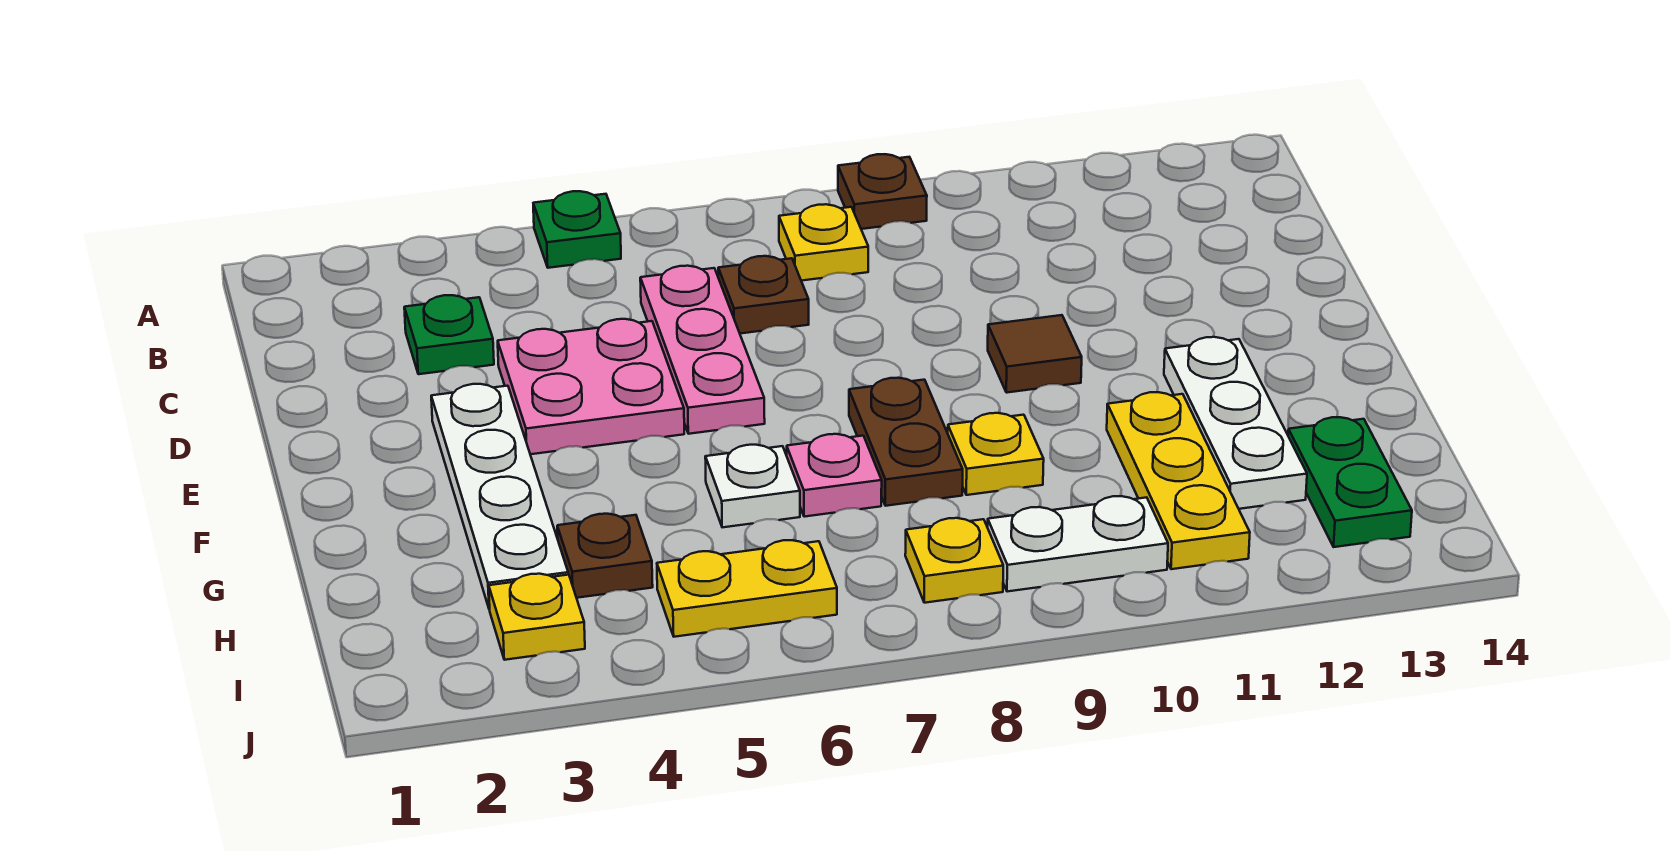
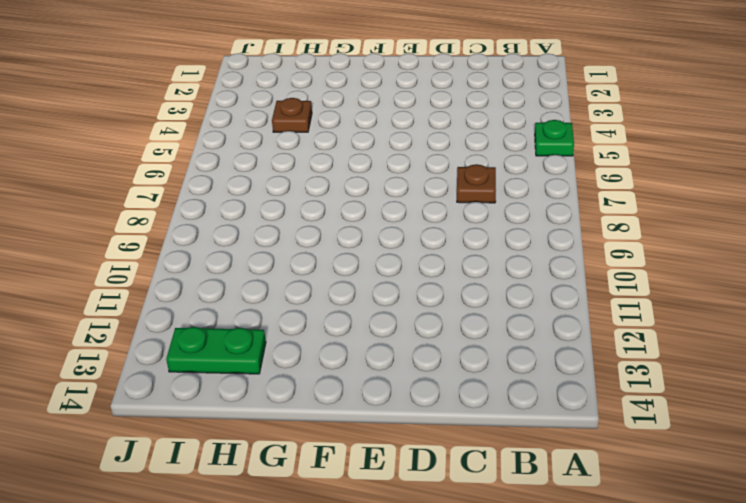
none -> brown 1x1 plate [838,154,927,229]
none -> yellow 1x1 plate [779,204,868,281]
none -> green 1x1 plate [404,295,494,374]

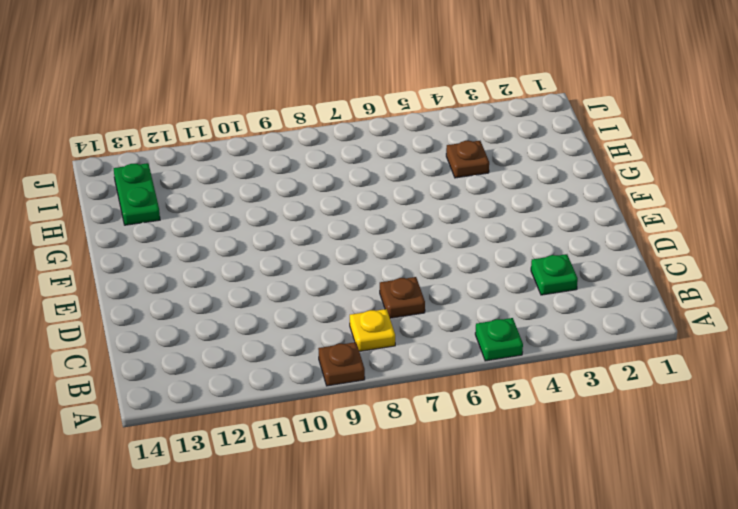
none -> pink 1x3 plate [640,266,765,434]
none -> pink 2x2 plate [498,319,684,454]
none -> white 1x4 plate [431,384,568,610]

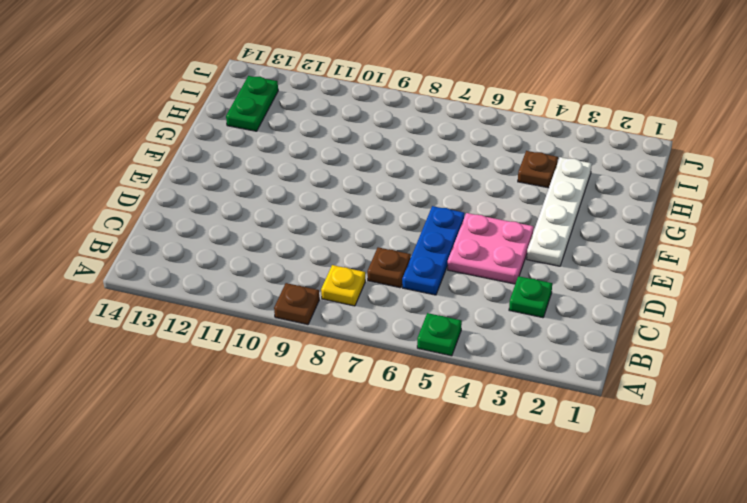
blue 1x3 plate [402,206,465,295] -> pink 1x3 plate [640,266,765,434]
none -> brown 1x1 tile [988,315,1082,393]
none -> brown 1x2 plate [849,378,963,506]
none -> white 1x3 plate [1164,337,1307,509]

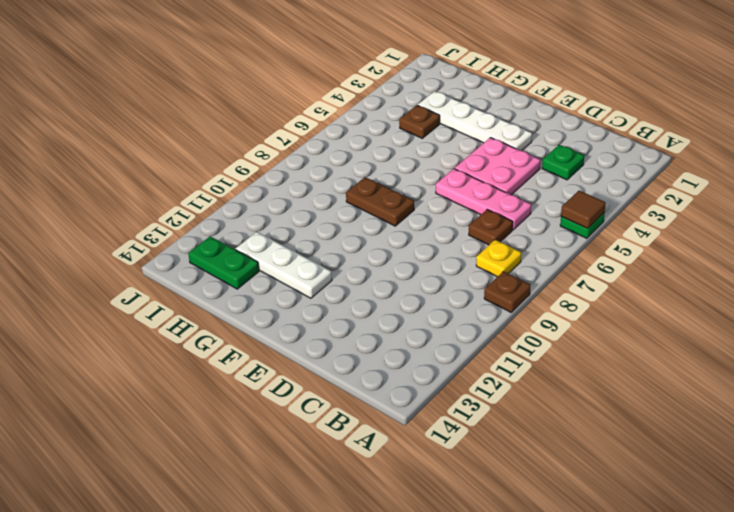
brown 1x1 tile [561,191,606,228] -> brown 1x1 tile moved to [988,315,1082,393]
none -> white 1x1 plate [705,445,800,527]
none -> pink 1x1 plate [787,434,882,517]
none -> yellow 1x1 plate [948,413,1044,495]

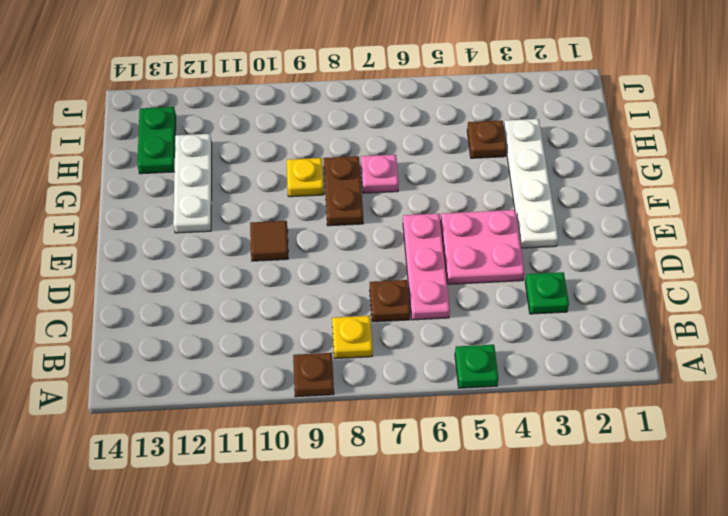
none -> white 1x1 plate [705,445,800,527]
none -> yellow 1x3 plate [1107,392,1250,569]
none -> yellow 1x1 plate [489,574,585,660]

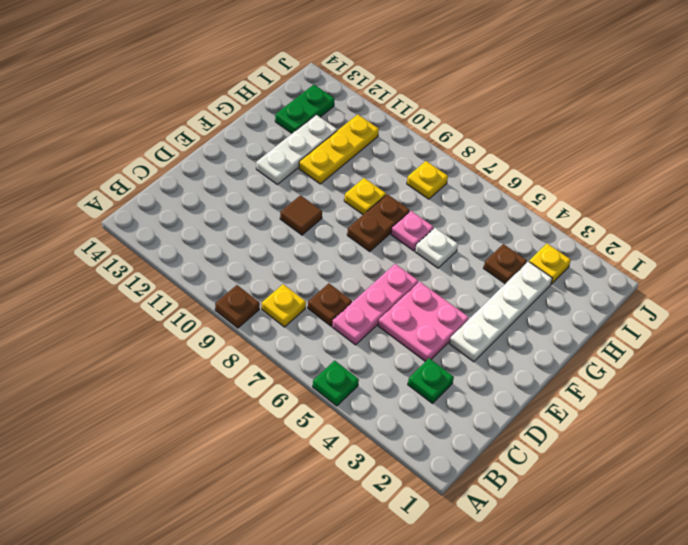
none -> yellow 1x2 plate [657,540,837,637]
none -> white 1x2 plate [988,496,1168,592]

